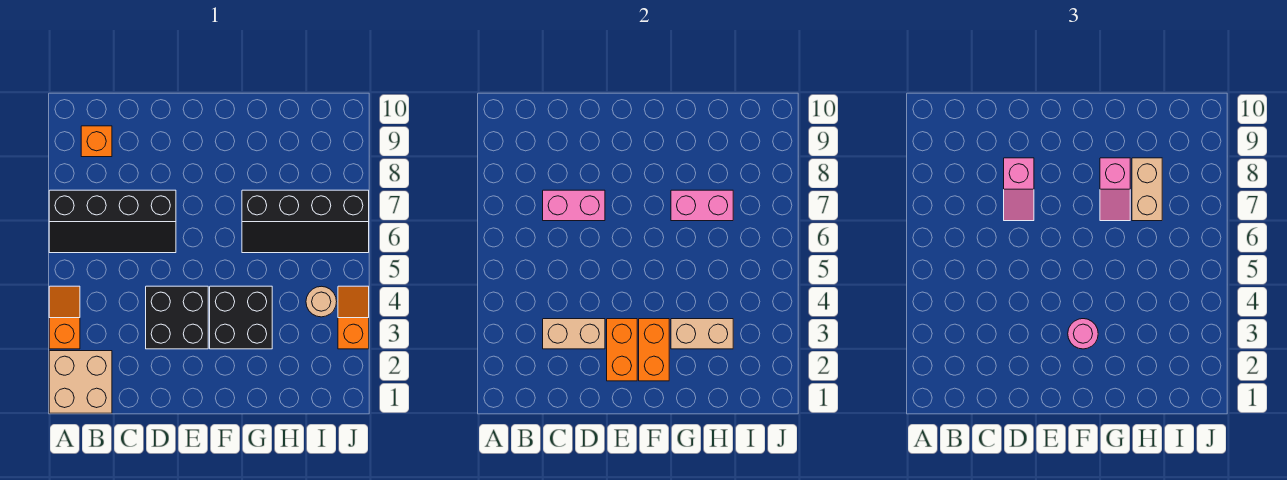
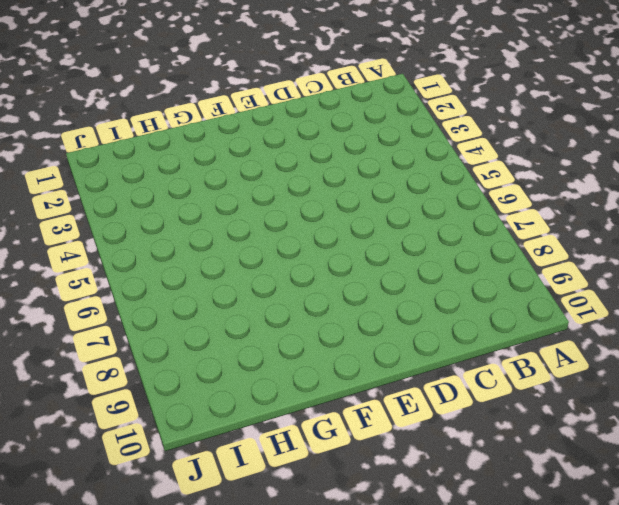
none -> tan 2x2 brick [49,351,112,413]
none -> orange 1x2 slope [49,286,80,349]
none -> black 2x4 slope [49,190,176,253]

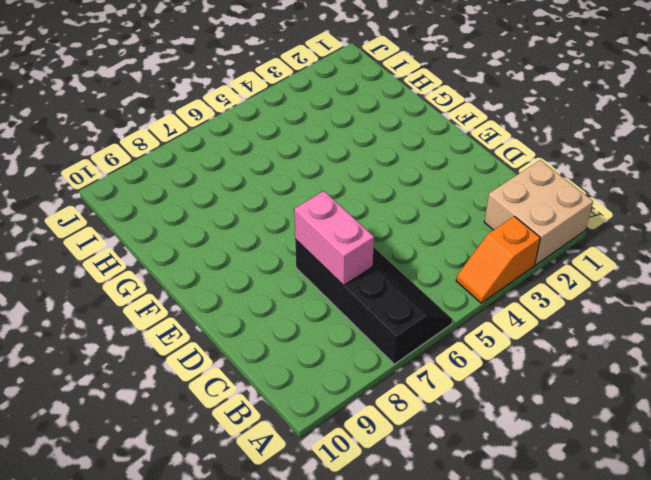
none -> orange 1x1 brick [81,126,112,157]
none -> black 2x2 brick [146,286,208,349]
none -> black 2x2 brick [210,286,272,349]

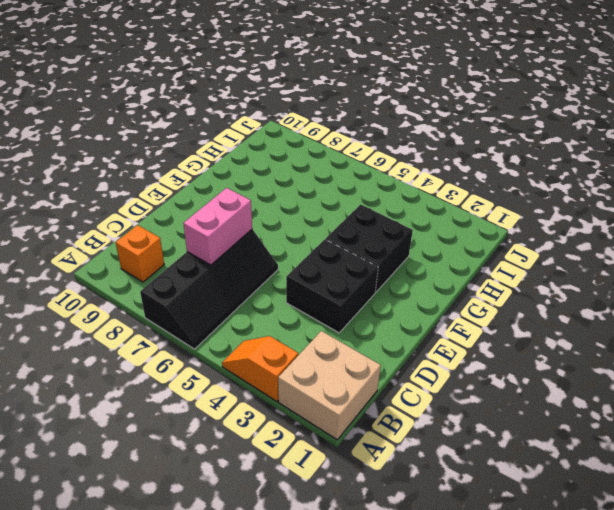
none -> black 2x4 slope [242,190,369,253]
none -> tan 1x1 round brick [306,286,337,317]
none -> orange 1x2 slope [338,286,369,349]

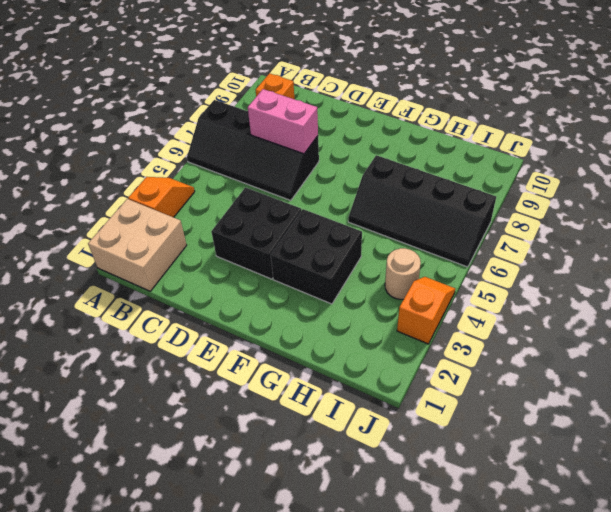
none -> tan 1x2 brick [543,319,605,349]
none -> orange 1x2 brick [607,319,637,381]
none -> orange 1x2 brick [639,319,669,381]

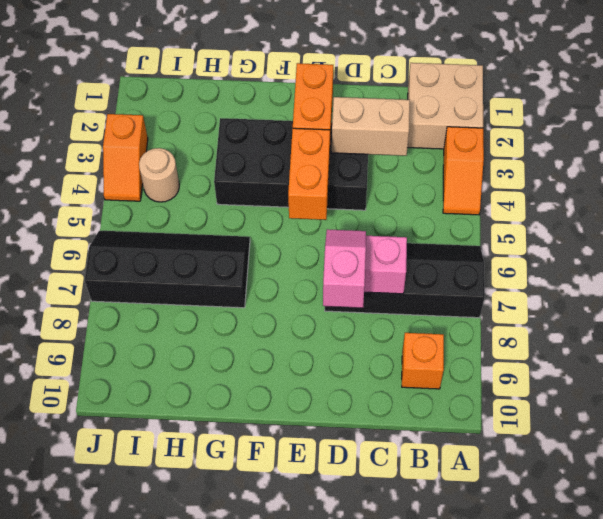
orange 1x2 brick [288,128,330,220] -> orange 1x2 brick moved to [639,319,669,381]
none -> tan 1x2 brick [671,319,733,349]
none -> pink 1x2 brick [671,190,733,221]
none -> pink 1x1 round brick [1068,319,1098,349]

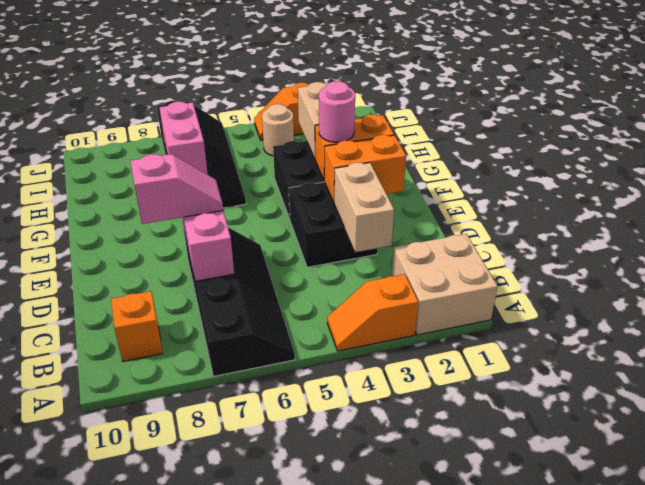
none -> pink 1x2 slope [1100,158,1130,221]
none -> tan 1x2 brick [1132,158,1162,221]

